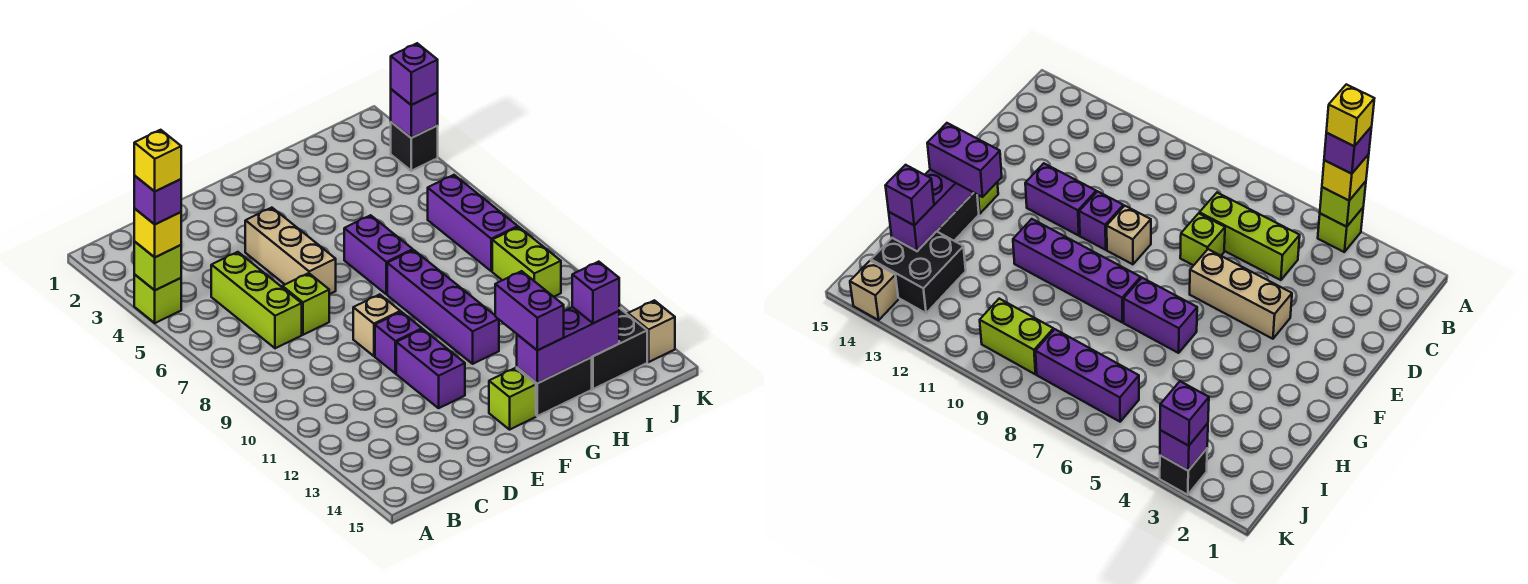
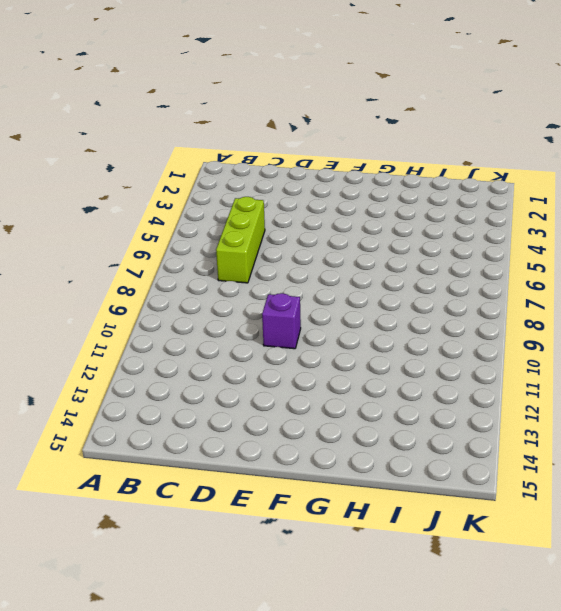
none -> lime 1x1 brick [134,274,181,323]
none -> lime 1x1 brick [282,273,329,335]
none -> tan 1x3 brick [245,208,336,294]

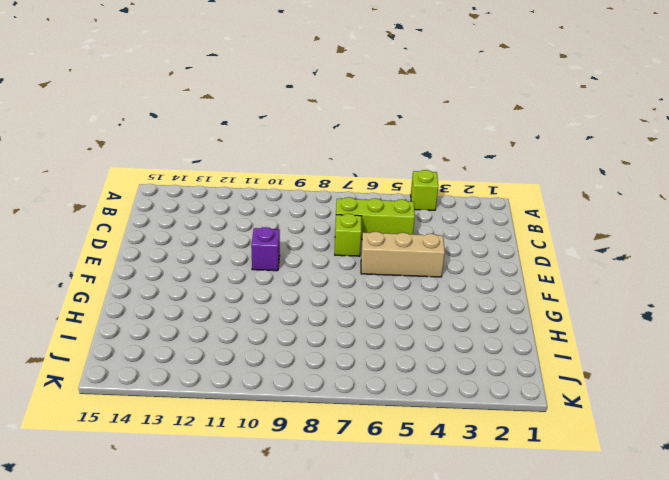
none -> tan 1x1 brick [353,294,400,356]
none -> purple 1x2 brick [396,329,465,408]
none -> lime 1x1 brick [489,368,536,430]

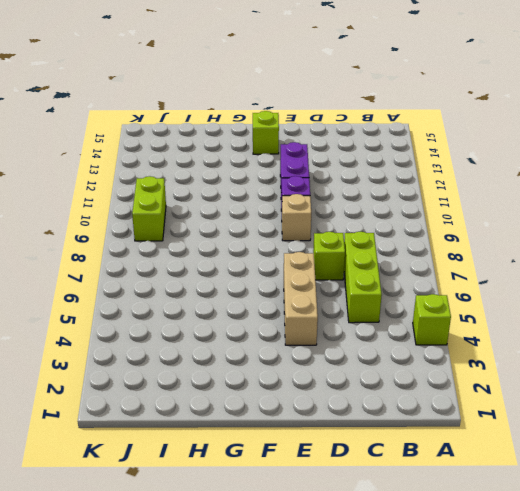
none -> purple 1x2 brick [344,215,413,294]
none -> purple 1x4 brick [387,250,499,364]
none -> black 1x2 brick [517,358,592,416]

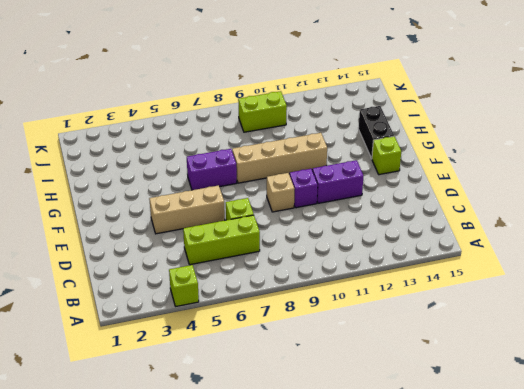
tan 1x4 brick [232,133,327,183] -> purple 1x4 brick [387,250,499,364]
none -> black 2x2 brick [591,308,647,389]
none -> purple 1x3 brick [428,175,518,271]
none -> black 1x1 brick [391,122,438,171]

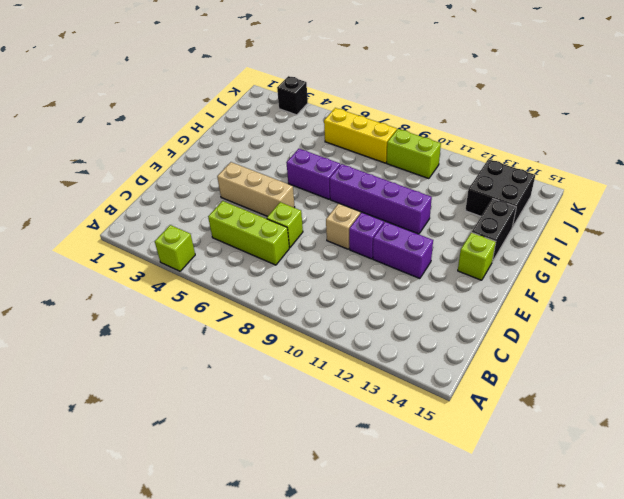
yellow 1x3 brick [324,108,397,163] -> purple 1x3 brick [428,175,518,271]
none -> tan 1x1 brick [628,300,675,362]
none -> lime 1x1 brick [134,241,181,290]
none -> purple 1x3 brick [517,307,619,383]

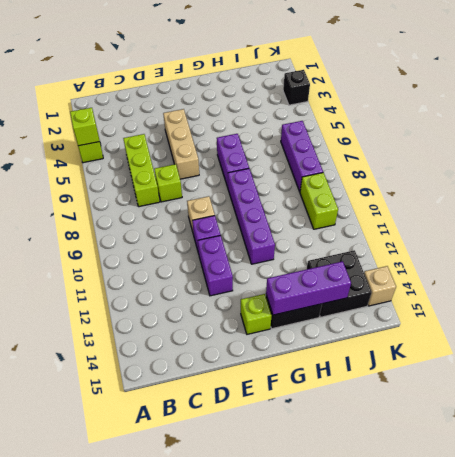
none -> purple 1x1 brick [391,89,438,138]
none -> yellow 1x1 brick [134,209,181,257]
none -> purple 1x2 brick [495,271,564,350]

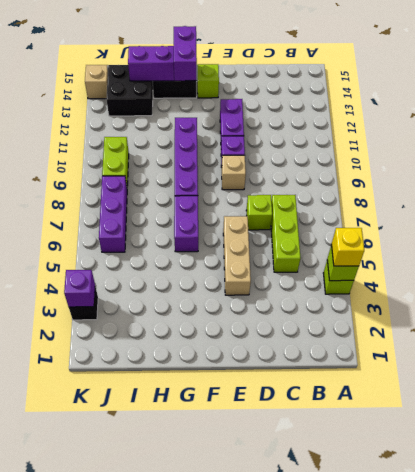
none -> purple 1x1 brick [572,262,619,323]
none -> purple 1x1 brick [391,43,438,105]
none -> purple 1x1 brick [134,176,181,224]

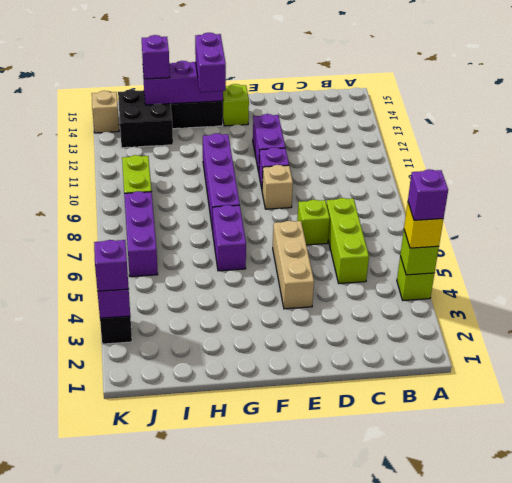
none -> yellow 1x1 brick [134,130,181,191]

